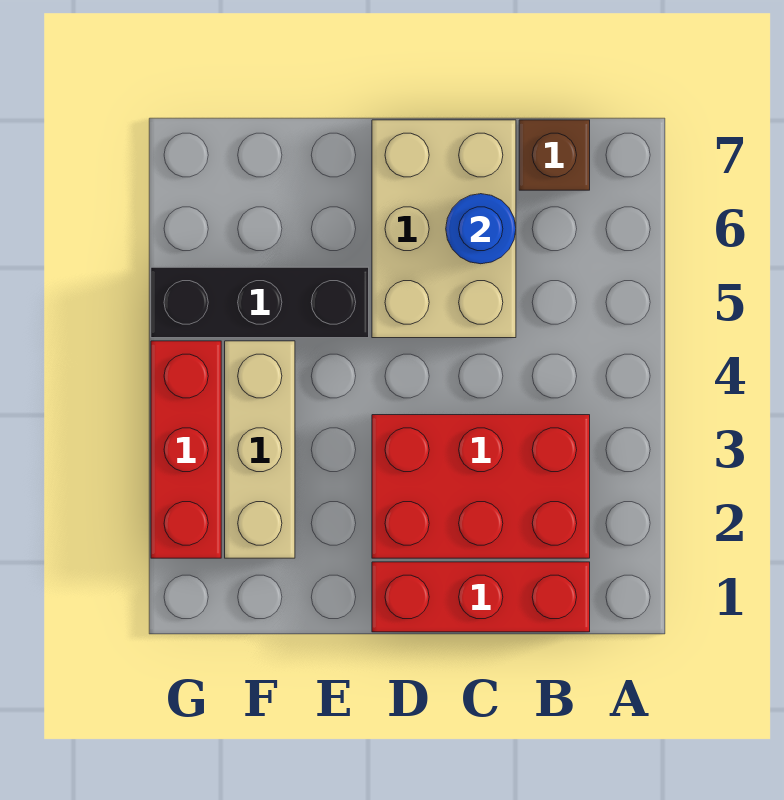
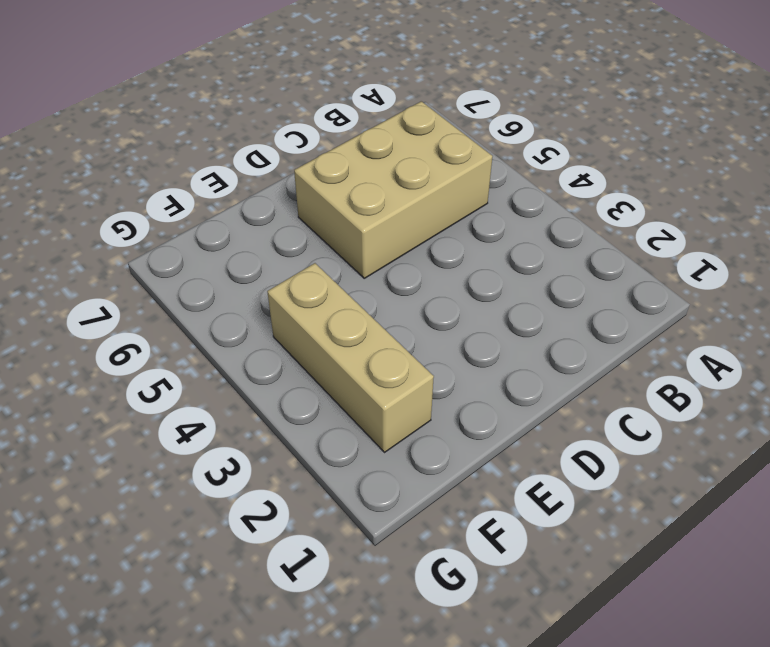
tan 2x3 brick [294,101,492,278] -> tan 2x3 brick turned to [372,120,516,338]
none -> red 1x3 brick [372,562,590,632]
none -> red 2x3 brick [372,415,590,558]

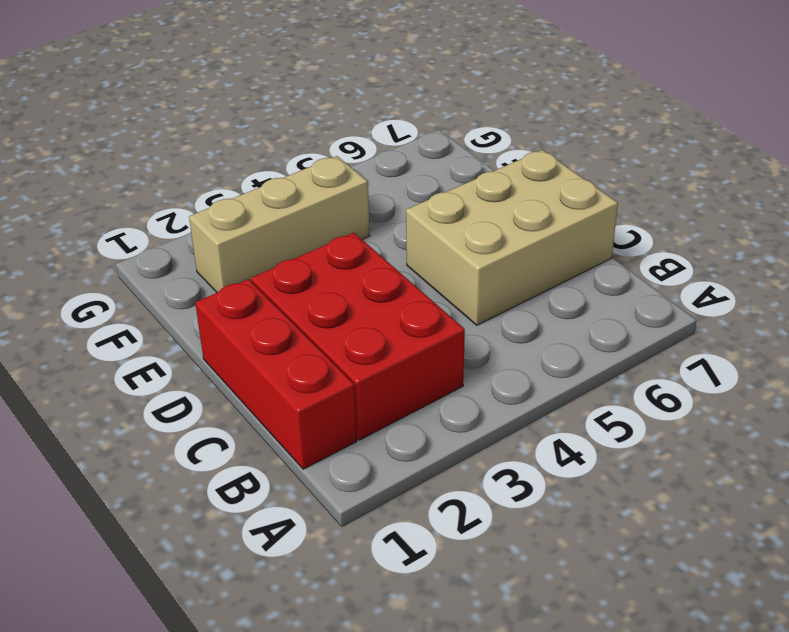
none -> brown 1x1 brick [519,120,590,190]
none -> black 1x3 brick [151,267,369,338]

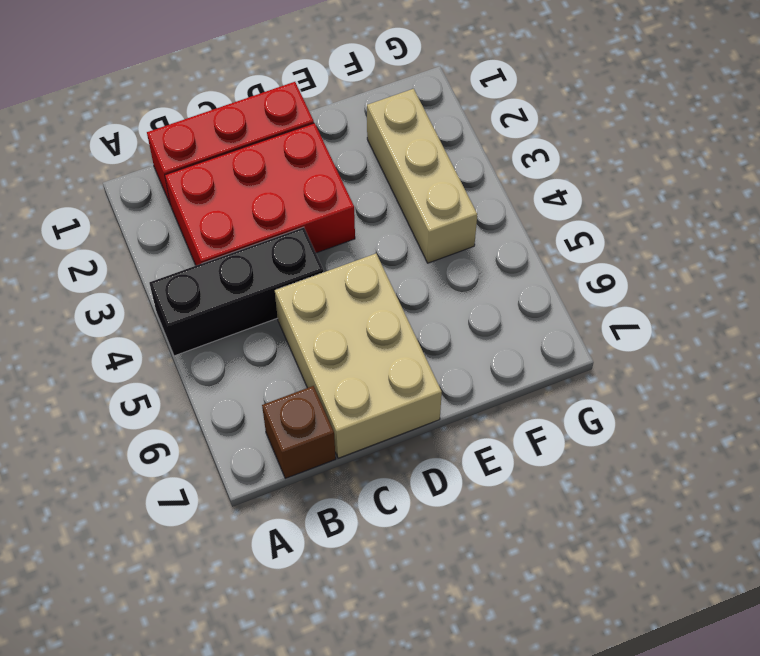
black 1x3 brick [149,227,324,356] -> black 1x3 brick moved to [151,267,369,338]
none -> red 1x3 brick [151,341,221,558]
none -> blue 1x1 round brick [446,194,516,264]

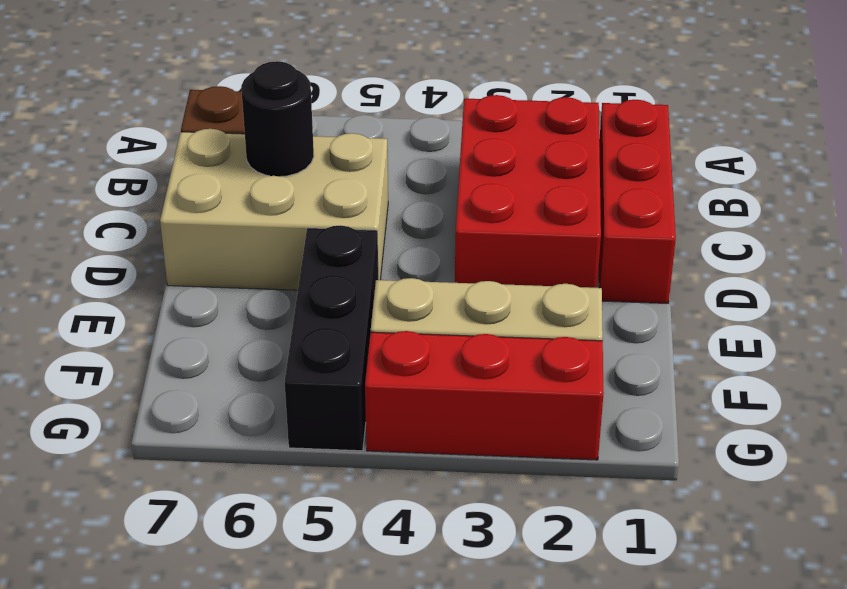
black 1x1 round brick [241,61,314,177] -> blue 1x1 round brick [446,194,516,264]

